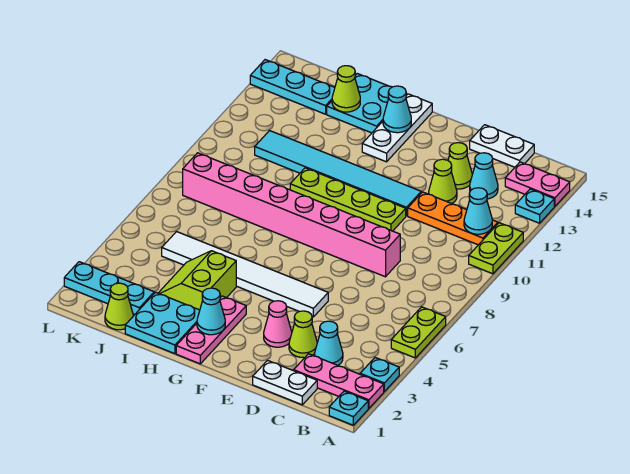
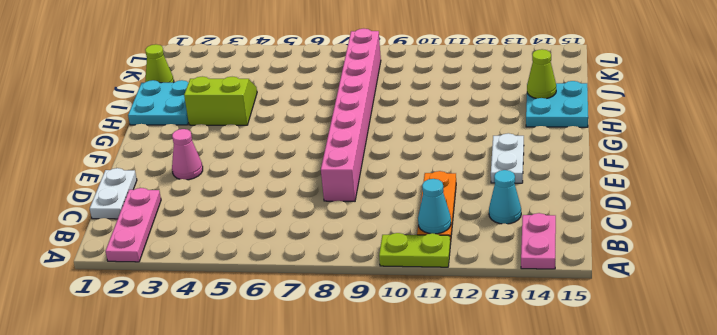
white 1x2 plate [491,133,524,183] -> white 1x2 plate moved to [470,125,534,167]
none -> cyan 1x1 plate [329,391,368,425]
none -> cyan 1x1 plate [360,358,399,391]
none -> lime 1x2 plate [391,307,446,358]
none -> cyan 1x1 plate [515,189,554,223]

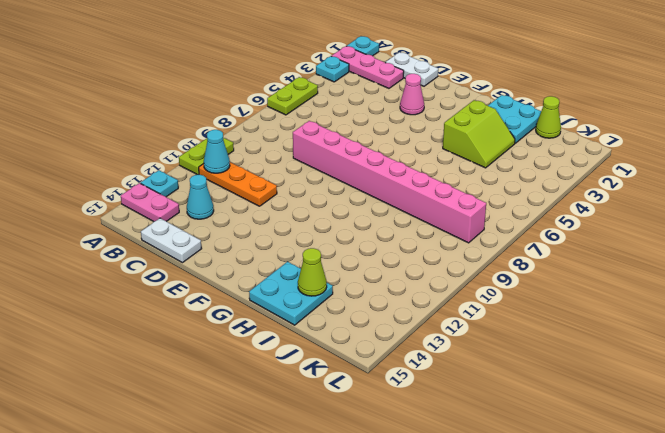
none -> cyan 1x1 cone [315,321,343,365]
none -> lime 1x1 cone [289,311,317,358]
none -> lime 1x1 cone [429,159,457,204]
none -> lime 1x1 cone [448,143,472,189]

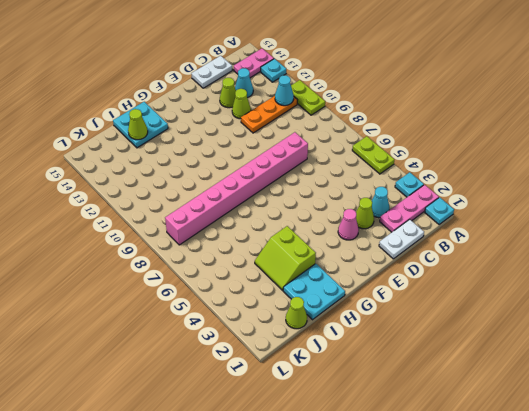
none -> white 1x6 tile [162,232,328,317]
none -> lime 1x4 plate [290,168,406,231]
none -> cyan 1x6 tile [255,131,421,216]
none -> pink 1x3 plate [176,296,246,364]

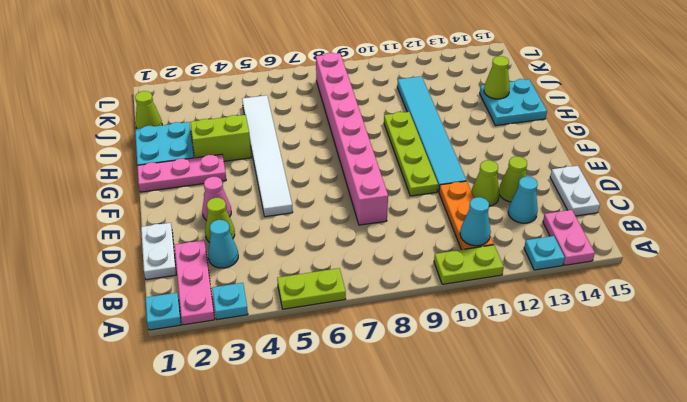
none -> white 1x3 plate [362,94,432,162]
none -> cyan 1x3 plate [64,262,154,314]
none -> cyan 1x3 plate [250,60,335,114]
none -> cyan 1x1 cone [197,288,225,335]

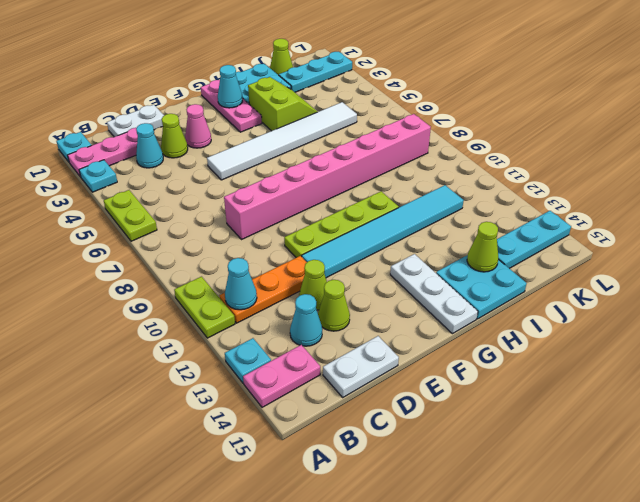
none -> cyan 1x1 cone [383,86,411,133]

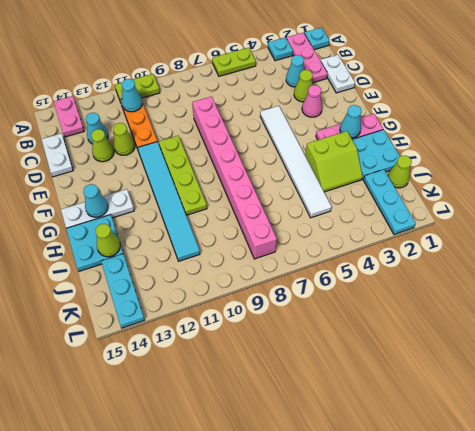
none -> cyan 1x1 plate [515,189,554,223]

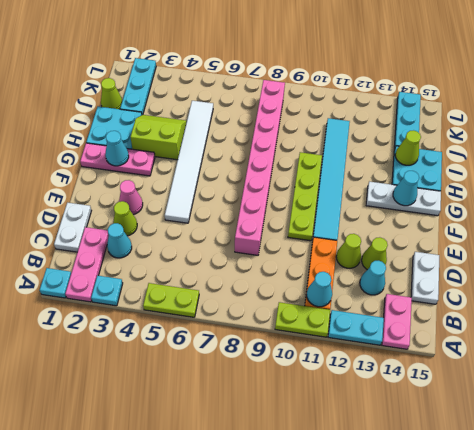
cyan 1x2 plate [328,310,384,345] -> cyan 1x1 plate [515,189,554,223]

